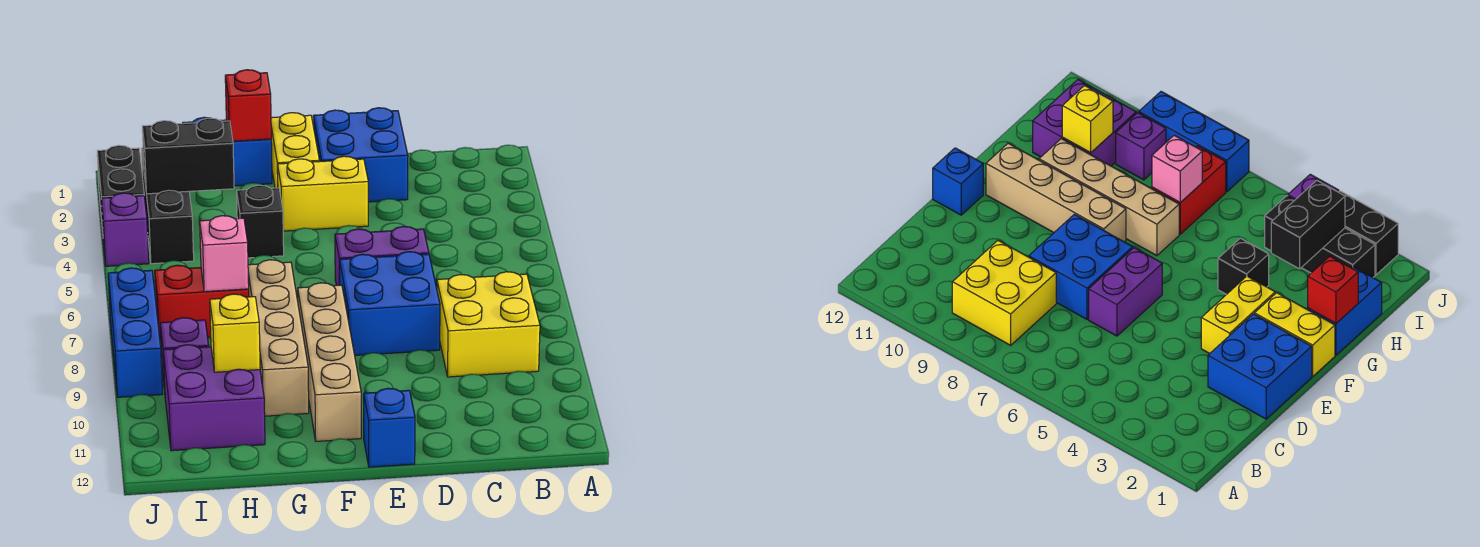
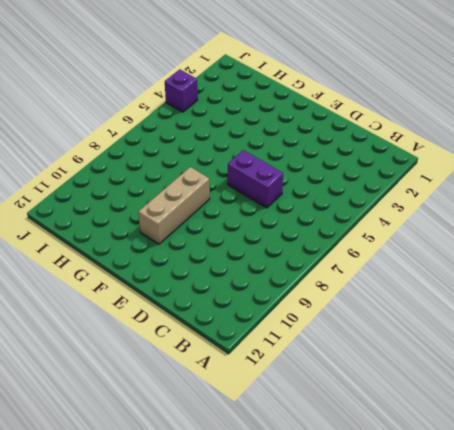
tan 1x3 brick [138,167,210,244] -> tan 1x4 brick [298,283,361,441]
none -> yellow 2x2 brick [437,272,540,377]
none -> blue 2x2 brick [313,108,408,202]
none -> blue 2x2 brick [340,252,440,355]

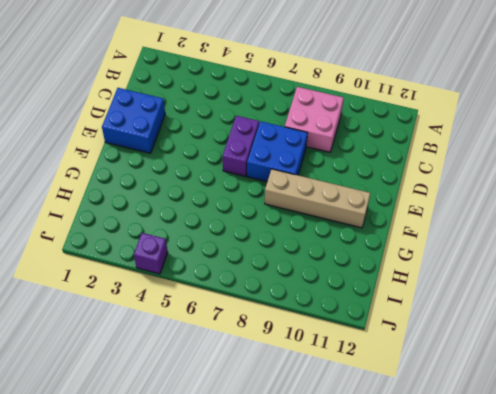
pink 2x2 brick [285,87,344,152] -> yellow 2x2 brick [437,272,540,377]
none -> yellow 1x2 brick [278,156,368,231]
none -> blue 1x1 brick [364,388,415,467]
none -> yellow 1x2 brick [271,113,320,188]

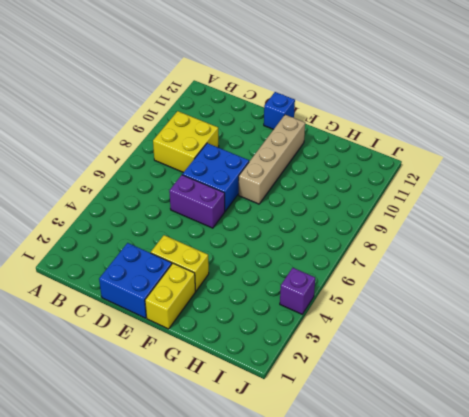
none -> blue 1x2 brick [183,117,272,186]
none -> black 1x1 brick [237,185,284,258]
none -> tan 1x4 brick [248,260,309,416]

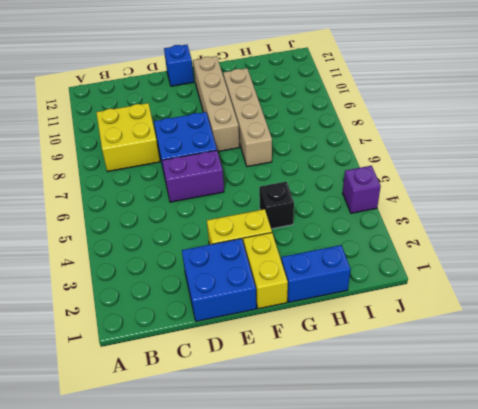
none -> red 1x2 brick [155,265,249,341]
none -> purple 2x2 brick [163,345,265,451]
none -> black 1x3 brick [141,148,194,264]

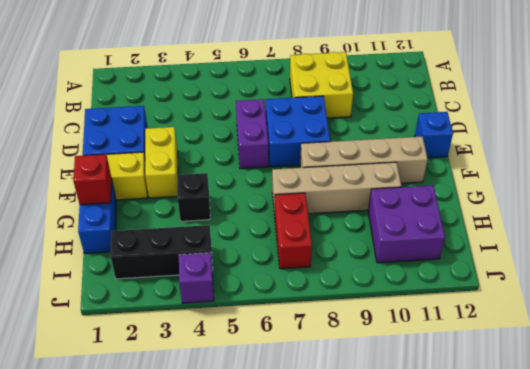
none -> purple 1x1 brick [160,318,209,391]
none -> black 1x2 brick [97,145,144,231]
none -> blue 1x3 brick [108,268,163,397]

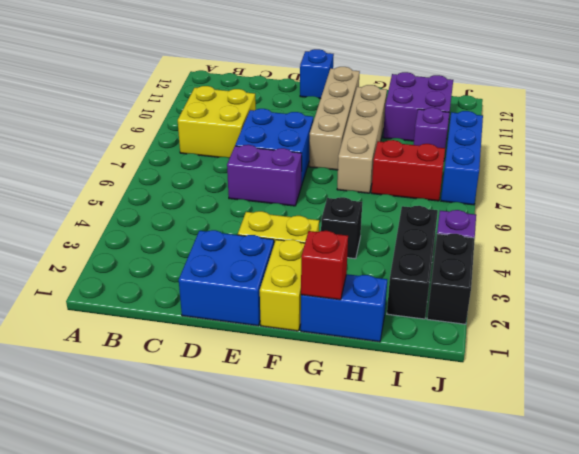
none -> black 1x2 brick [142,118,234,194]
none -> pink 1x1 brick [200,216,249,292]
none -> yellow 1x1 brick [210,294,260,372]

